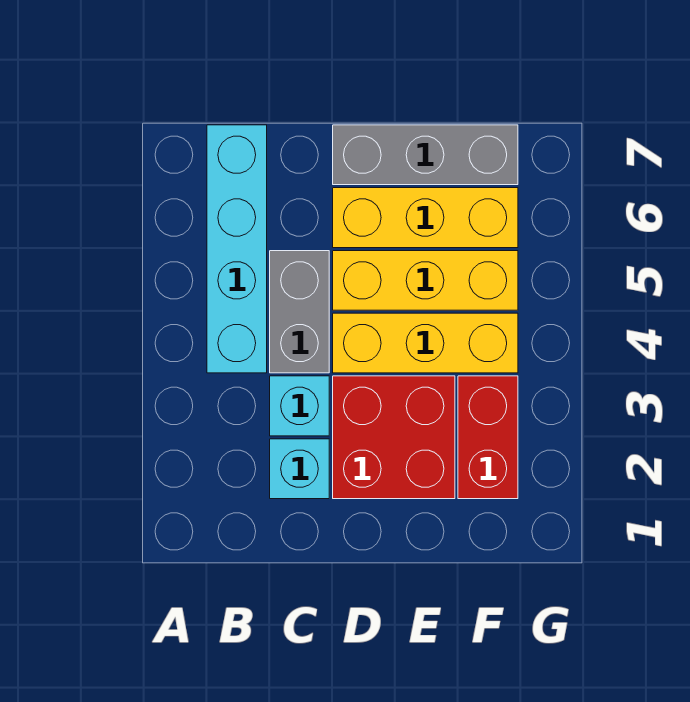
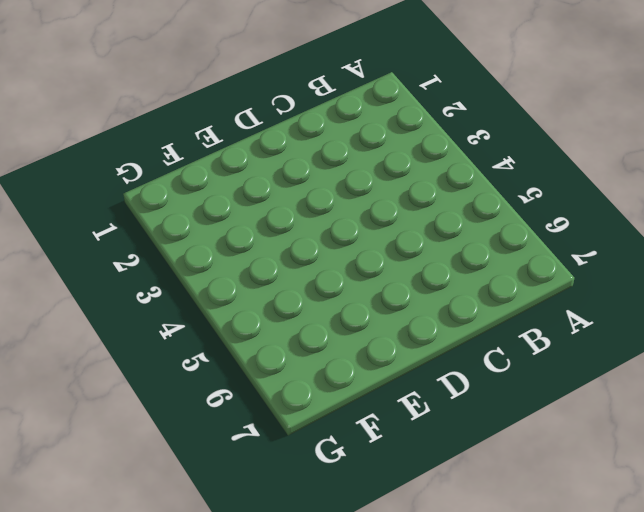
none -> cyan 1x4 brick [207,125,267,373]
none -> cyan 1x1 brick [270,439,329,499]

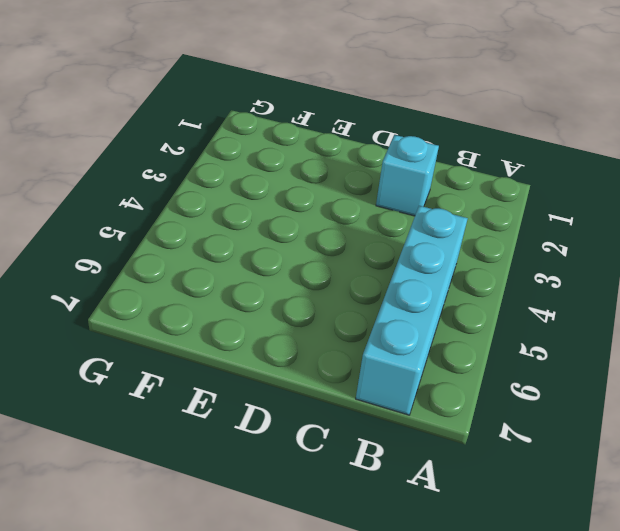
none -> cyan 1x1 brick [270,376,329,436]
none -> grey 1x2 brick [270,251,329,373]

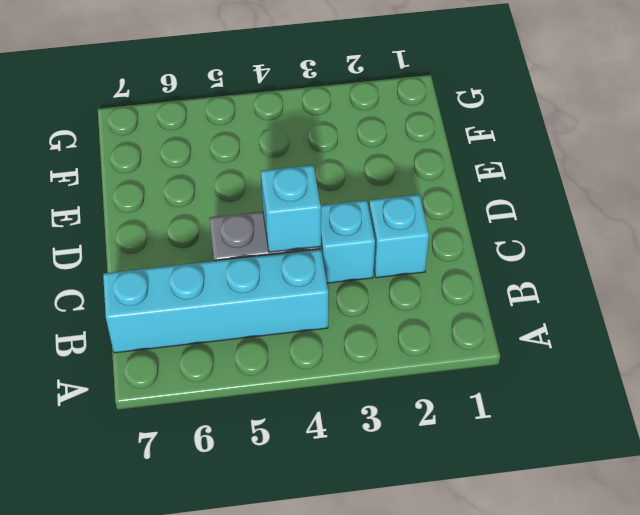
cyan 1x1 brick [261,165,321,252] -> none
none -> red 2x2 brick [333,376,455,499]
none -> yellow 1x3 brick [333,313,518,373]

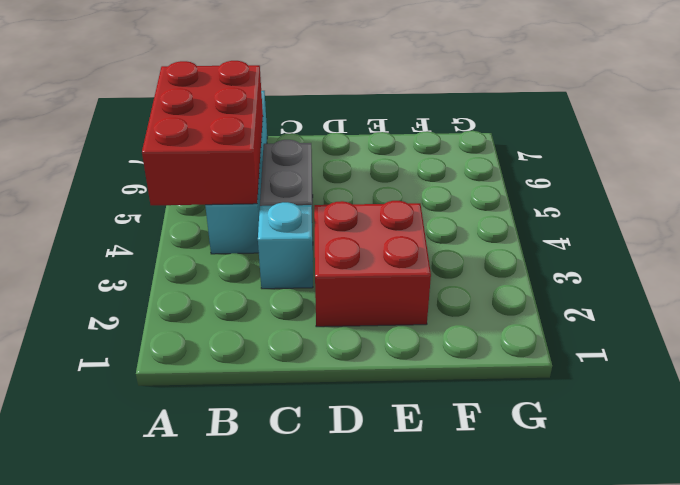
red 2x3 brick [142,61,263,205] -> none
none -> cyan 1x1 brick [270,439,329,499]
none -> yellow 1x3 brick [333,313,518,373]

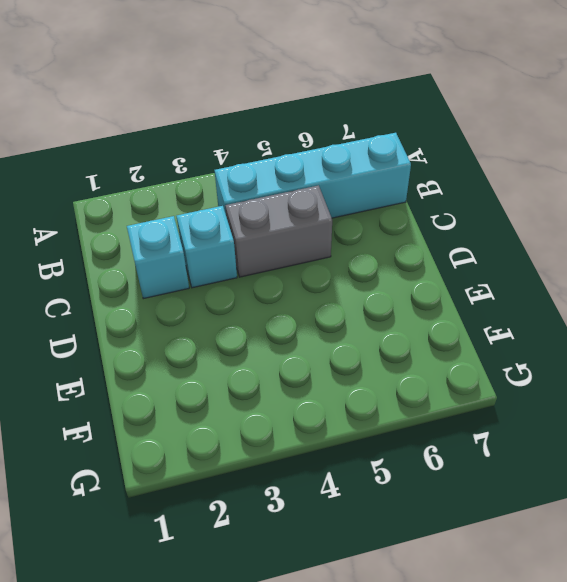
none -> red 2x2 brick [333,376,455,499]
none -> yellow 1x3 brick [333,313,518,373]

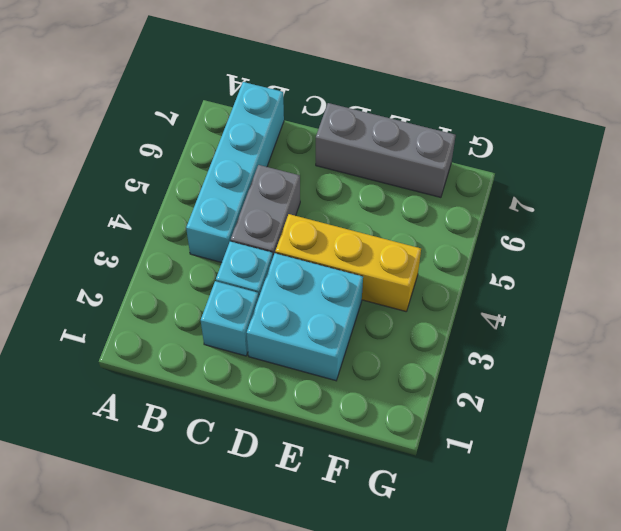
cyan 2x2 brick [247,253,363,381] -> red 2x2 brick [333,376,455,499]
none -> yellow 1x3 brick [333,251,518,310]
none -> yellow 1x3 brick [333,188,518,248]

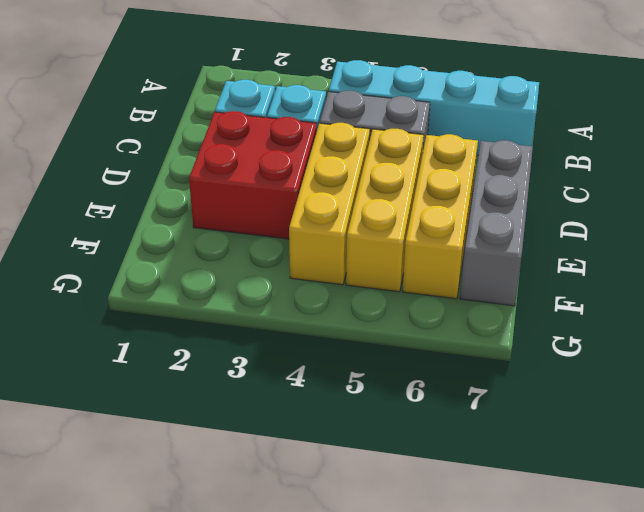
none -> red 1x2 brick [458,376,518,499]

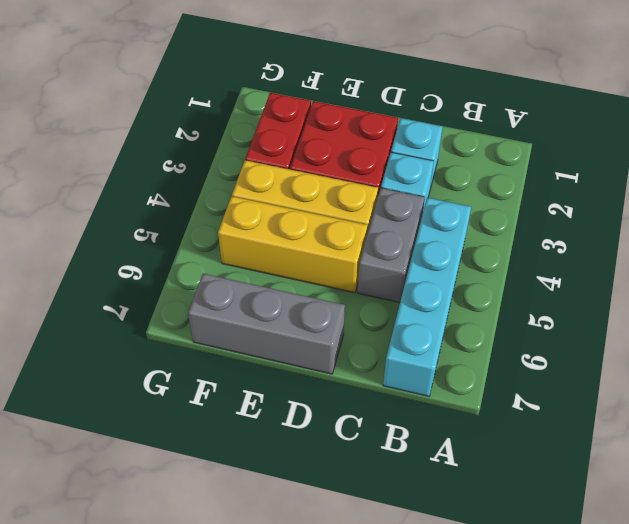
none -> yellow 1x3 brick [333,188,518,248]

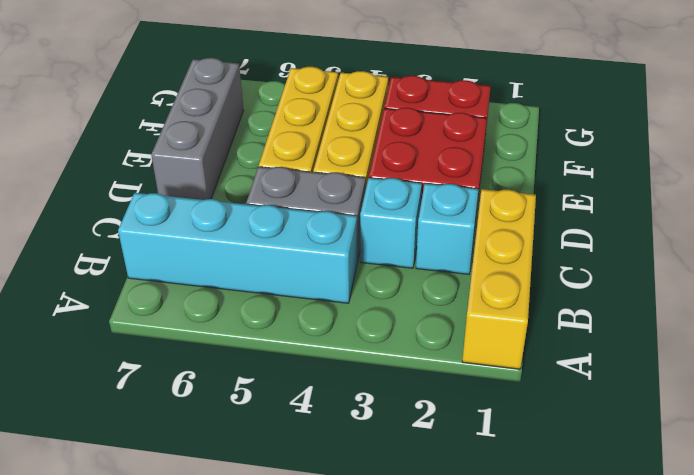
yellow 1x3 brick [462,189,536,369] -> yellow 1x3 brick moved to [333,188,518,248]

